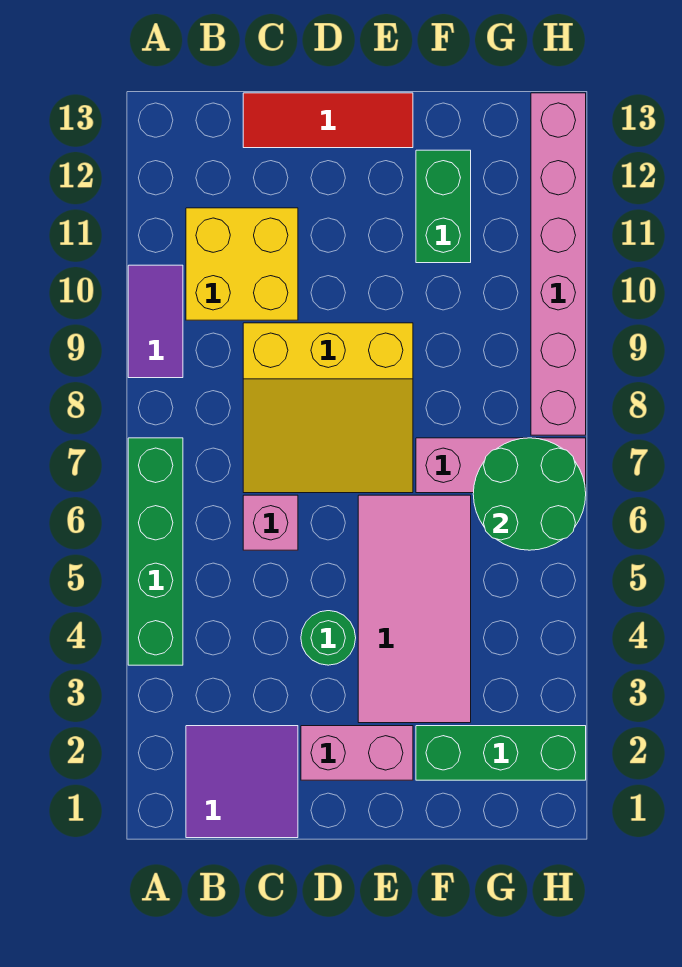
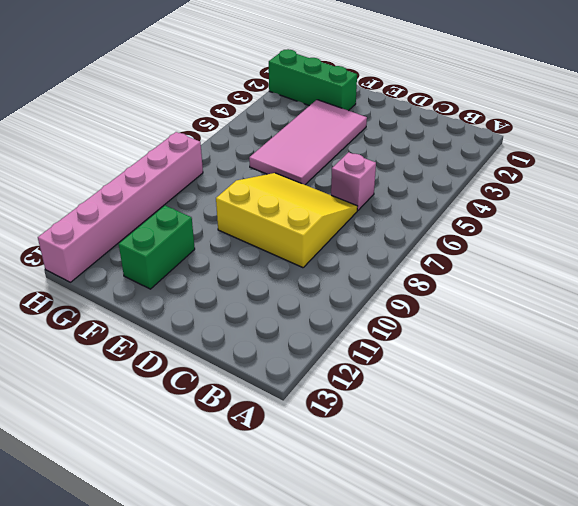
none -> green 1x4 brick [128,438,183,665]
none -> purple 1x2 tile [128,265,183,378]
none -> purple 2x2 tile [186,726,298,838]

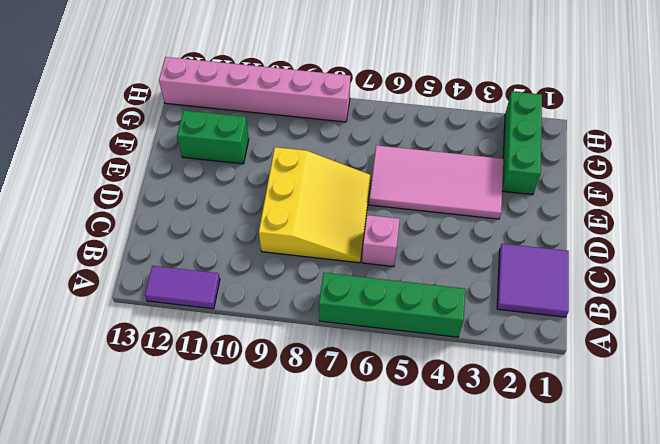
purple 1x2 tile [145,266,220,309] -> purple 1x2 tile moved to [128,265,183,378]
none -> yellow 2x2 brick [186,208,298,320]
none -> red 1x3 tile [243,93,413,148]
none -> pink 1x2 brick [301,726,413,780]

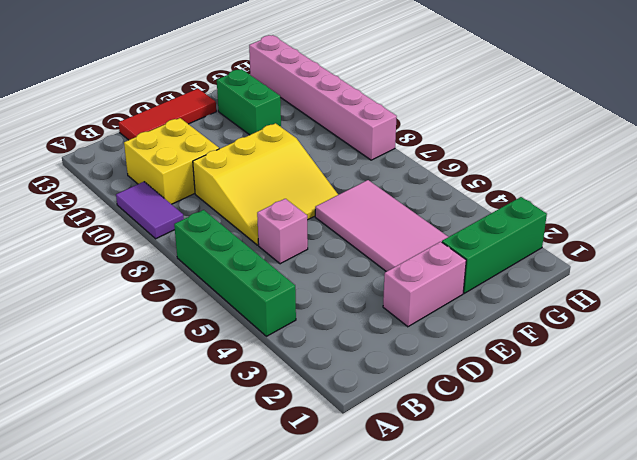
none -> purple 2x2 tile [186,726,298,838]
none -> green 1x1 round brick [301,611,356,665]
none -> pink 1x3 brick [416,438,586,493]

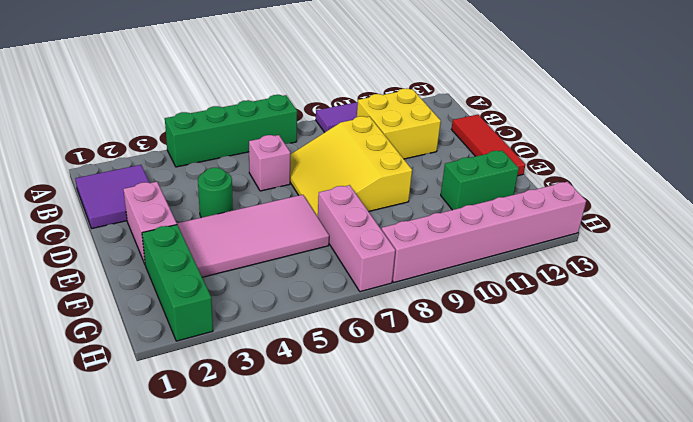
none -> green 2x2 round brick [473,438,586,550]

